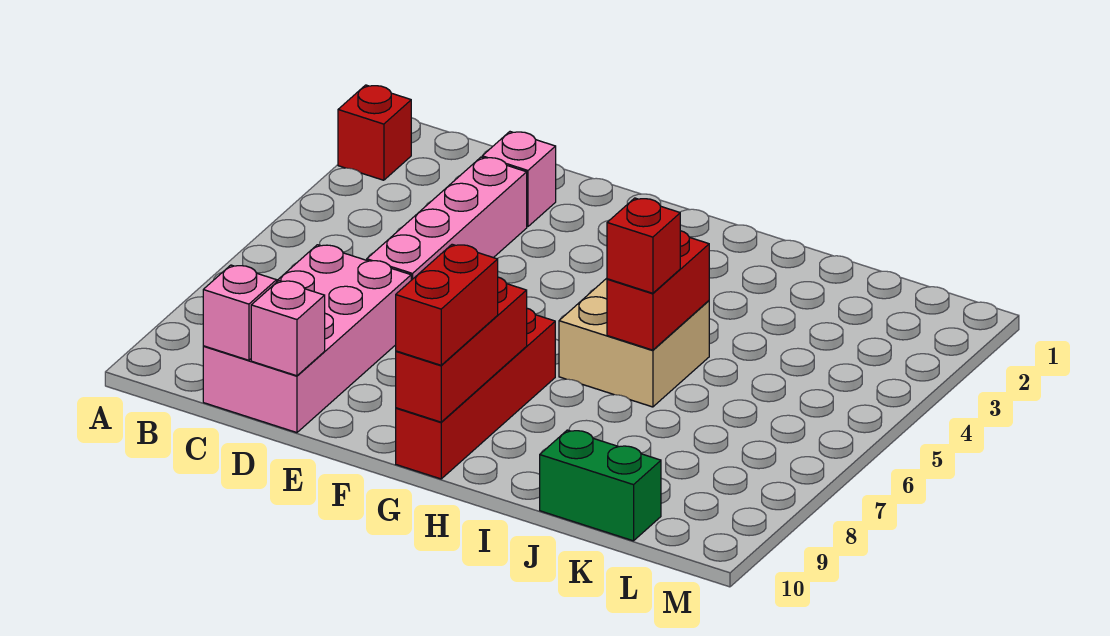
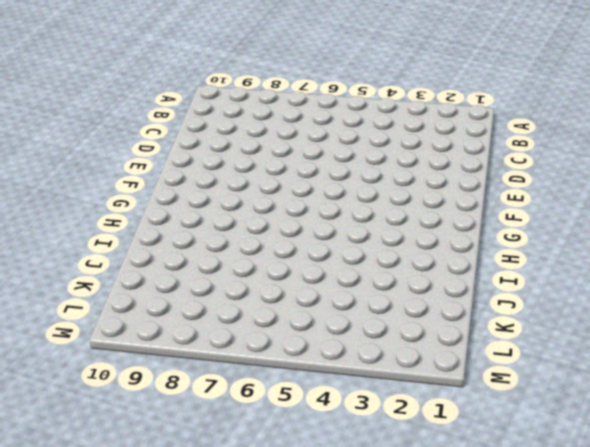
none -> red 1x1 brick [338,85,411,180]
none -> pink 2x4 brick [203,245,411,433]
none -> pink 1x1 brick [482,132,556,227]

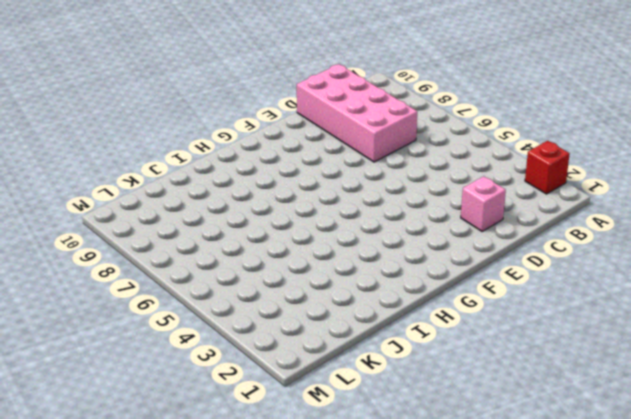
none -> pink 1x4 brick [367,157,527,280]
none -> red 1x4 brick [396,308,555,479]
none -> tan 2x2 brick [559,278,709,407]

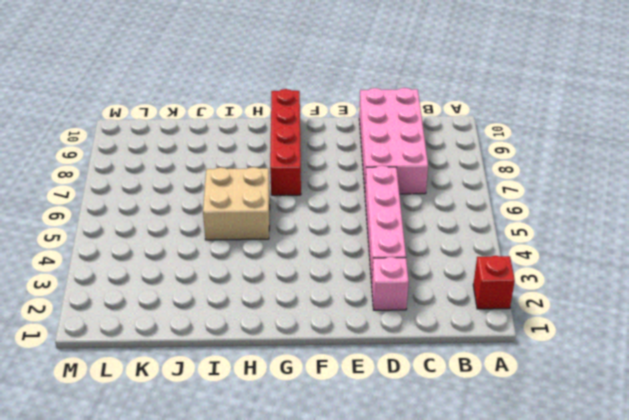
none -> green 1x2 brick [540,430,661,541]
none -> pink 1x1 brick [203,265,277,360]
none -> pink 1x1 brick [251,281,325,376]

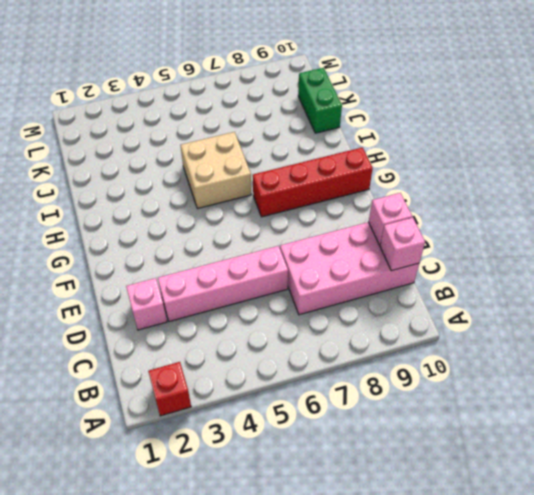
none -> red 1x3 brick [396,277,527,422]
none -> red 1x2 brick [607,231,709,350]
none -> red 1x2 brick [396,244,498,365]

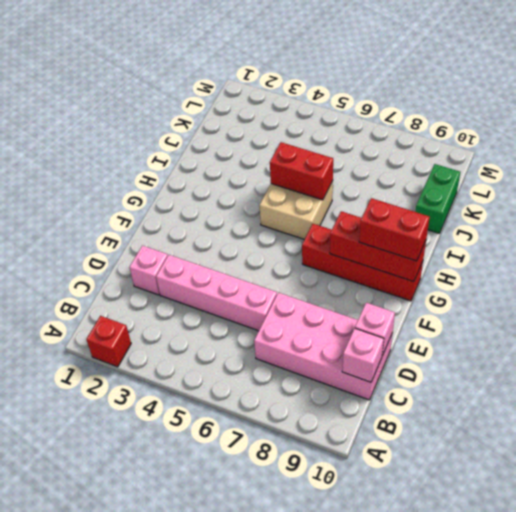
none -> red 1x1 brick [607,198,680,293]

